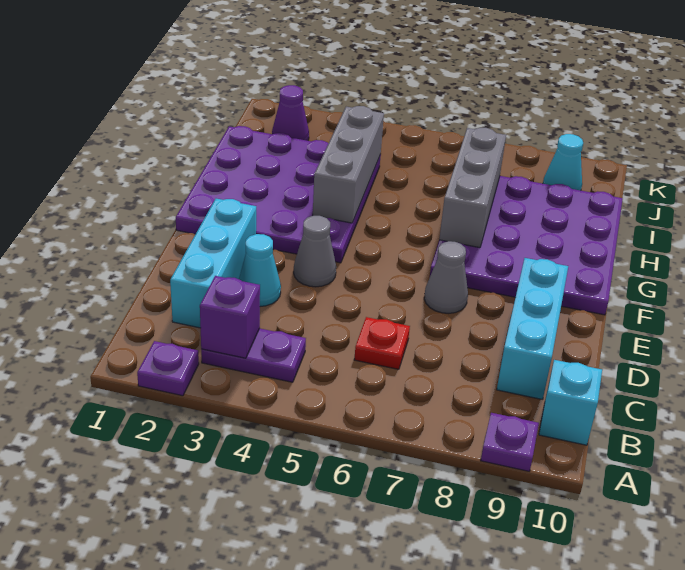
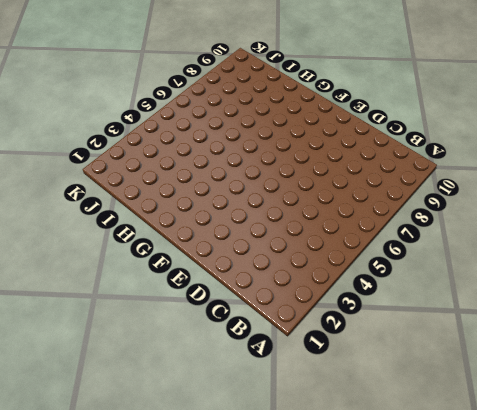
none -> purple 1x1 plate [137,341,199,396]
none -> purple 1x1 plate [481,413,539,471]
none -> purple 1x2 plate [201,328,306,382]

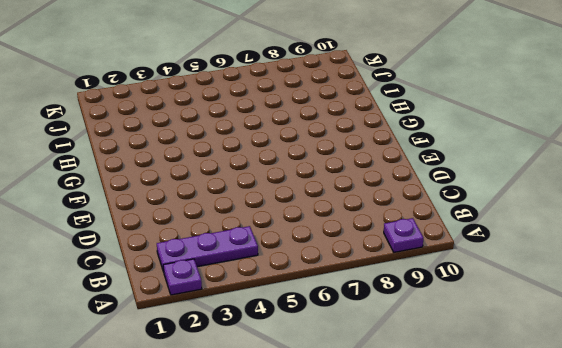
purple 1x3 plate [157,226,258,272] -> purple 1x2 plate [201,328,306,382]
none -> cyan 1x1 brick [539,360,602,445]
none -> cyan 1x3 brick [170,199,256,328]
none -> red 1x1 plate [354,317,410,369]

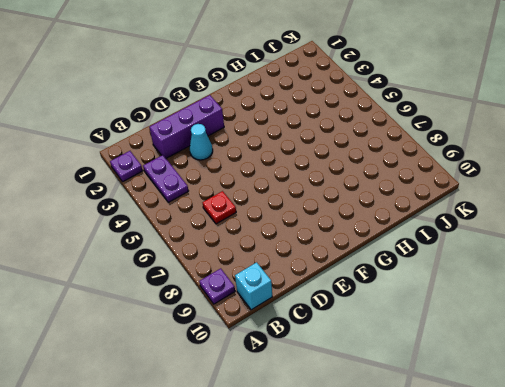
purple 1x3 brick [149,95,224,158] -> cyan 1x3 brick [170,199,256,328]
none -> cyan 1x3 brick [497,258,568,399]
none -> grey 1x1 cone [294,216,336,287]
none -> grey 1x1 cone [424,241,468,313]

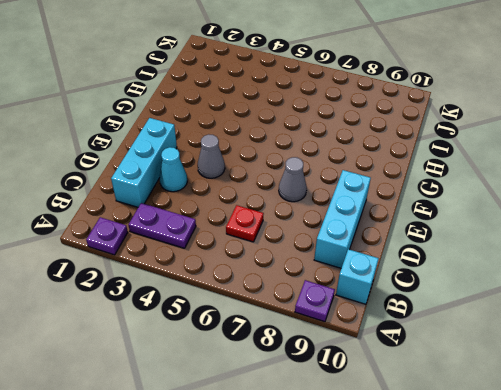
none -> purple 4x4 plate [176,126,381,263]
none -> purple 4x4 plate [430,176,623,315]
none -> purple 1x1 cone [272,85,309,141]

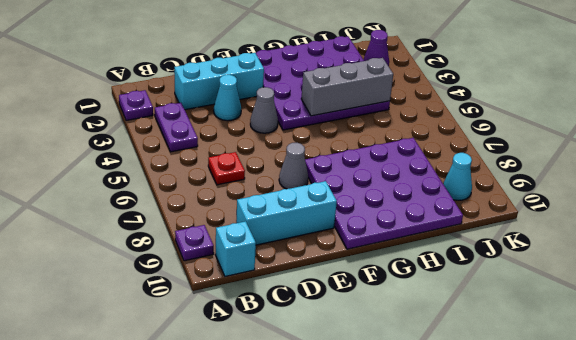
none -> purple 1x1 brick [200,276,260,358]
none -> grey 1x3 brick [439,128,506,248]

